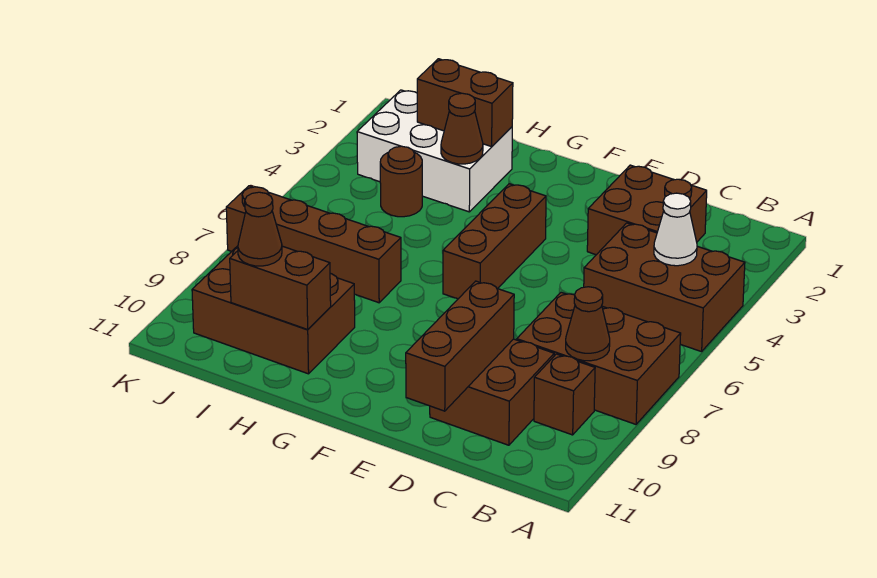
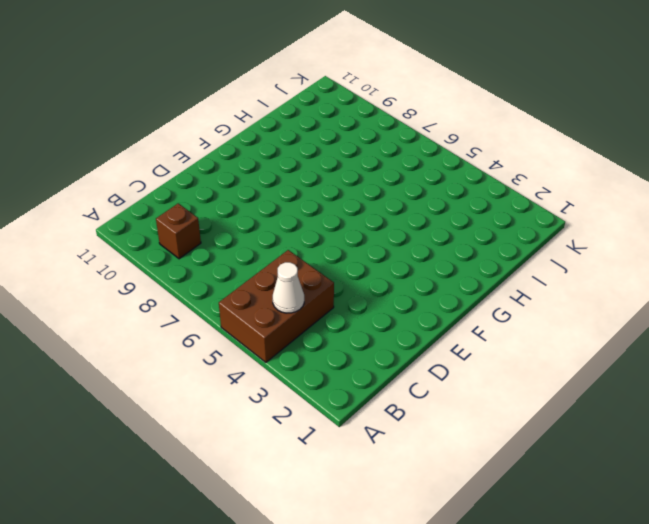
none -> brown 2x3 brick [517,292,681,424]
none -> brown 2x2 brick [587,165,707,255]
none -> brown 2x2 brick [430,339,554,445]

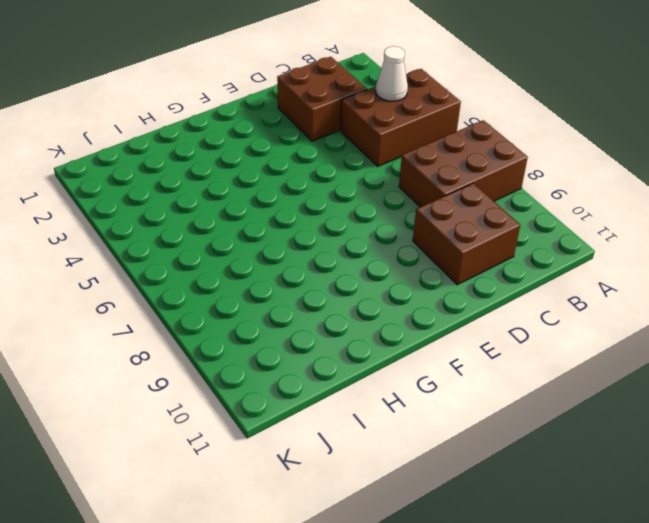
none -> brown 1x1 brick [534,354,595,435]
none -> brown 1x3 brick [443,184,546,299]
none -> white 2x3 brick [357,90,512,212]

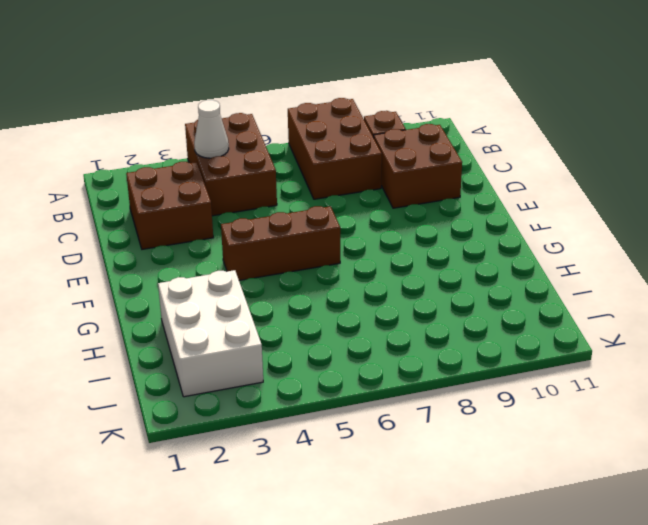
none -> brown 1x4 brick [226,186,401,303]
none -> brown 2x3 brick [192,246,355,374]
none -> brown 1x1 round brick [380,146,422,217]

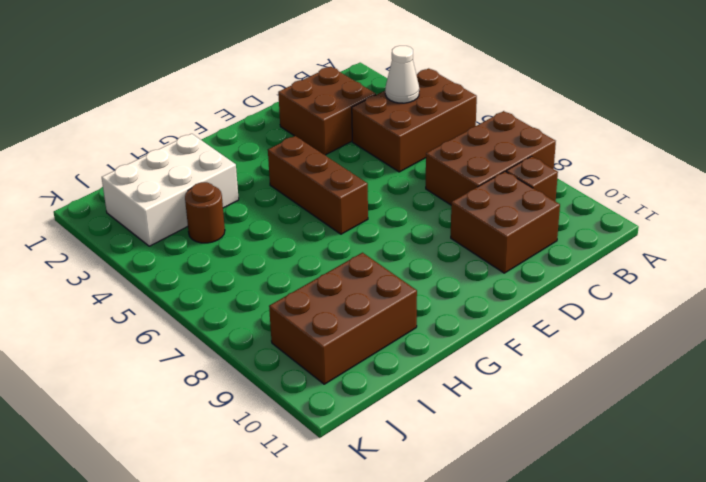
none -> brown 1x4 brick [226,186,401,303]
none -> brown 1x1 cone [566,287,610,361]
none -> brown 1x3 brick [406,281,514,411]

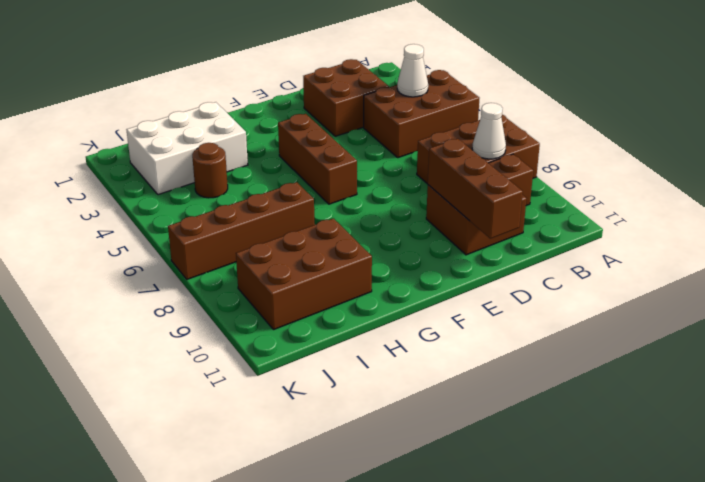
white 1x1 cone [472,103,506,159] -> brown 1x1 cone [566,287,610,361]
none -> brown 1x2 brick [417,59,513,147]
none -> brown 1x1 cone [441,93,483,164]
none -> brown 1x2 brick [230,246,331,329]

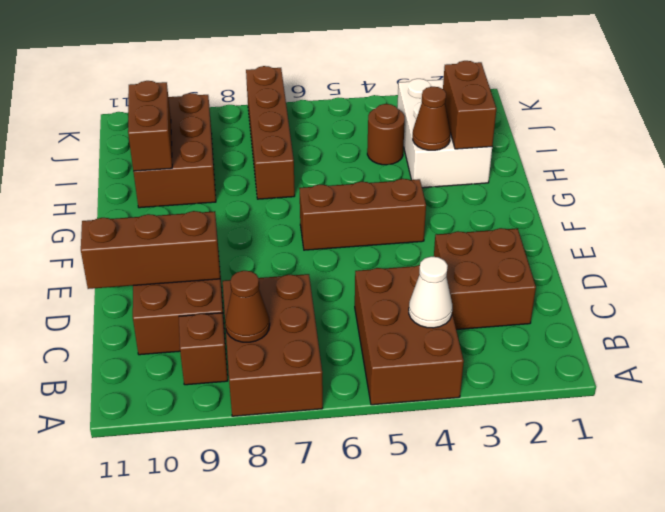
none -> brown 1x1 cone [238,192,282,266]

